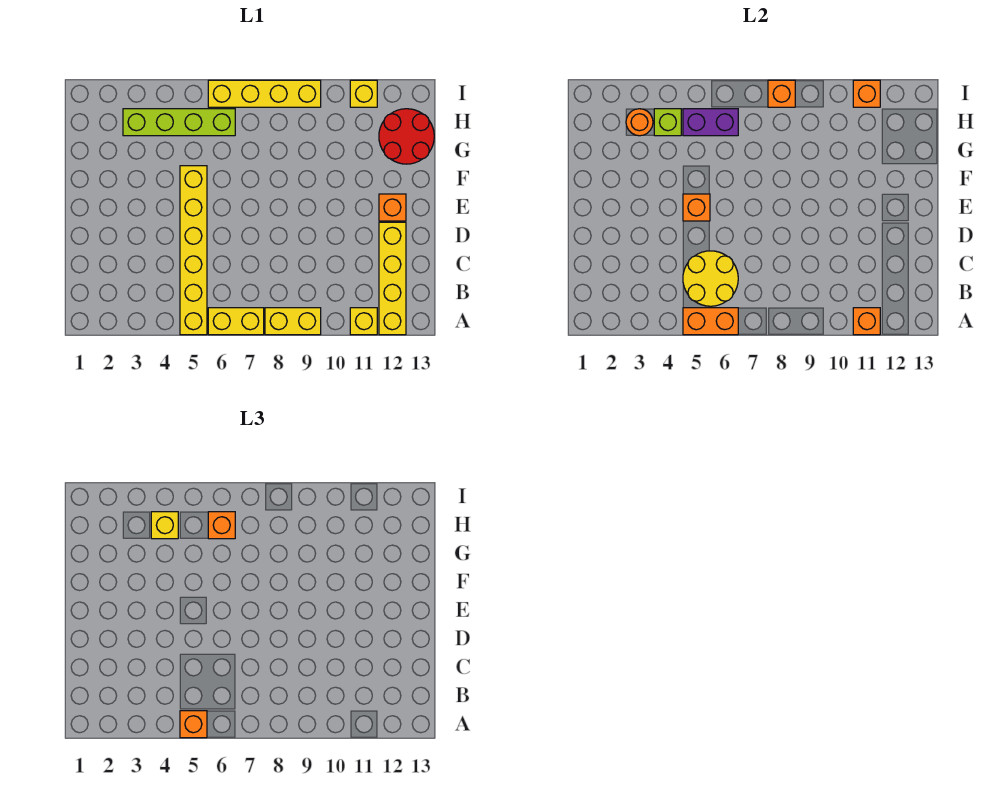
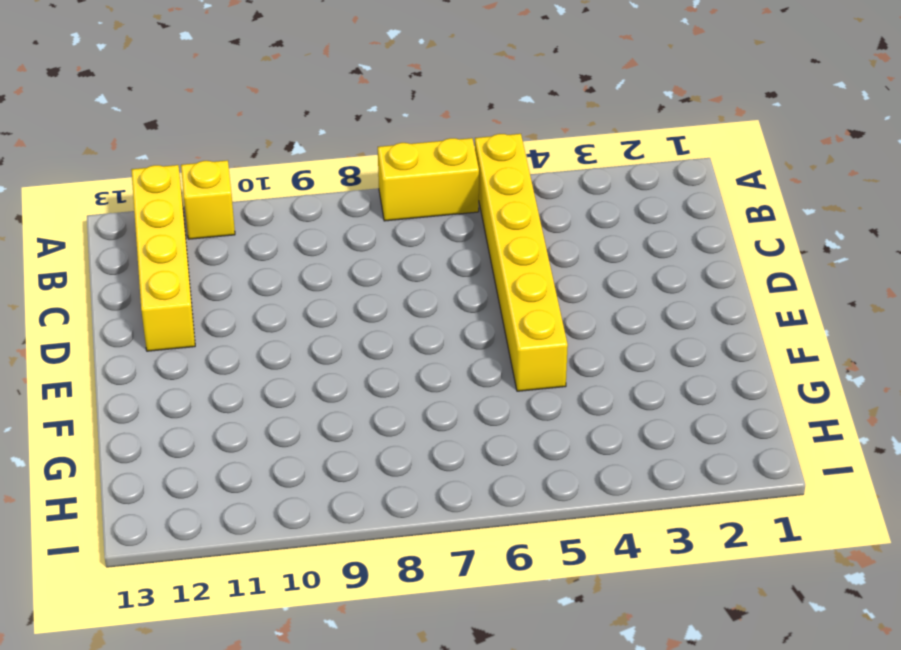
none -> yellow 1x2 brick [265,308,321,335]
none -> orange 1x1 brick [379,194,406,221]
none -> red 2x2 round brick [379,109,434,164]

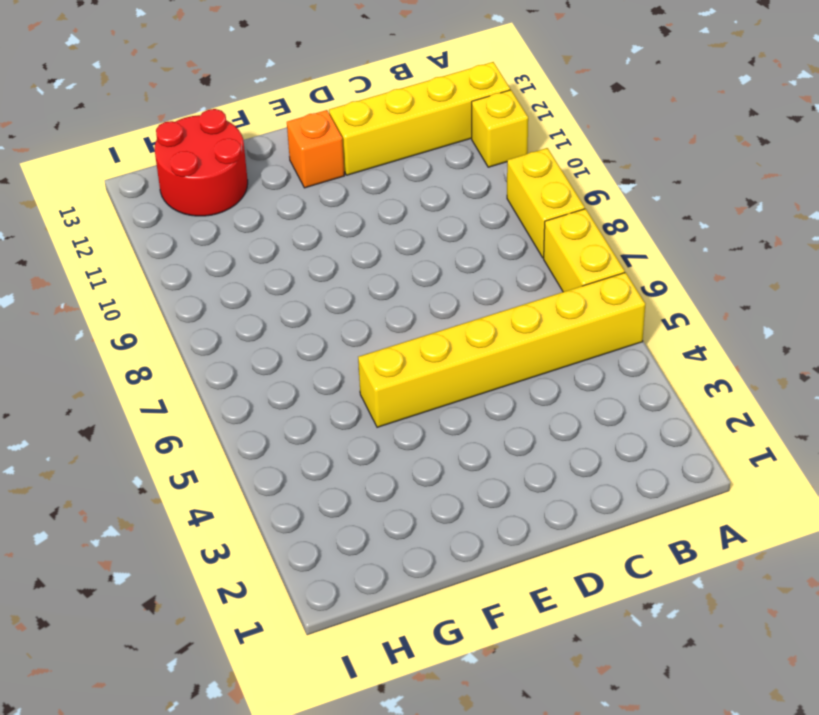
none -> lime 1x4 brick [123,109,235,136]
none -> yellow 1x4 brick [208,80,321,107]
none -> yellow 1x1 brick [350,80,377,107]

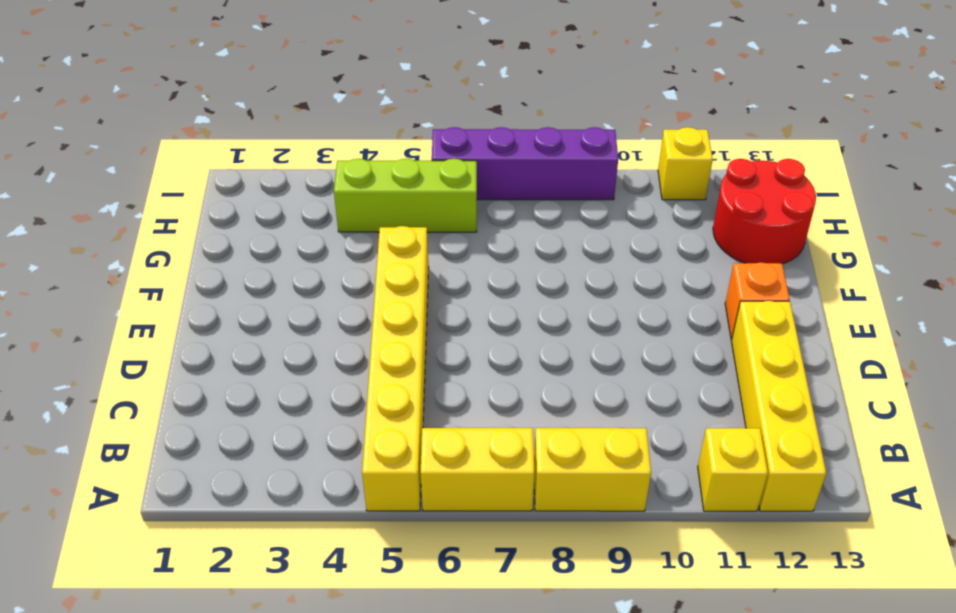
lime 1x3 brick [334,159,477,232] -> lime 1x4 brick [123,109,235,136]
purple 1x4 brick [432,127,618,200] -> yellow 1x4 brick [208,80,321,107]
none -> orange 1x2 brick [683,308,738,335]
none -> orange 1x1 brick [853,308,880,335]
none -> yellow 2x2 round brick [683,251,738,306]

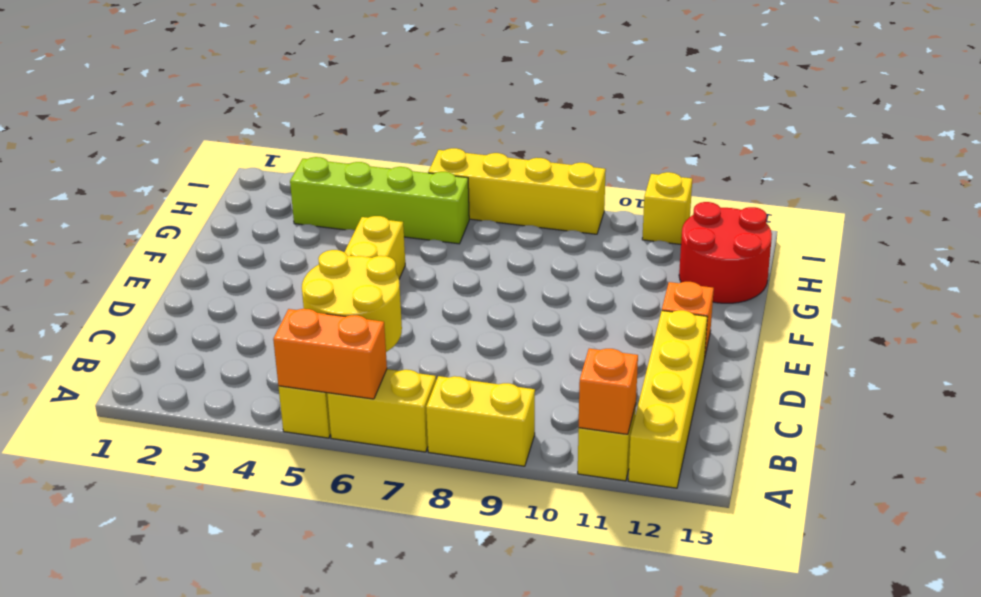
none -> orange 1x1 brick [683,194,710,221]
none -> orange 1x1 round brick [626,109,653,136]
none -> lime 1x1 brick [654,109,681,136]

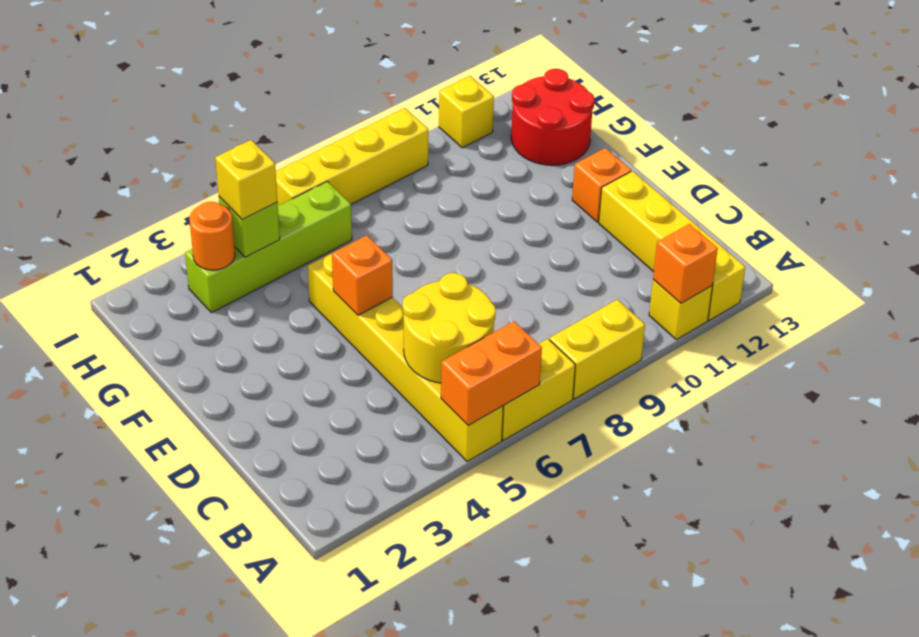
none -> purple 1x2 brick [683,109,738,136]
none -> orange 1x1 brick [768,80,795,107]
none -> orange 1x1 brick [853,80,880,107]

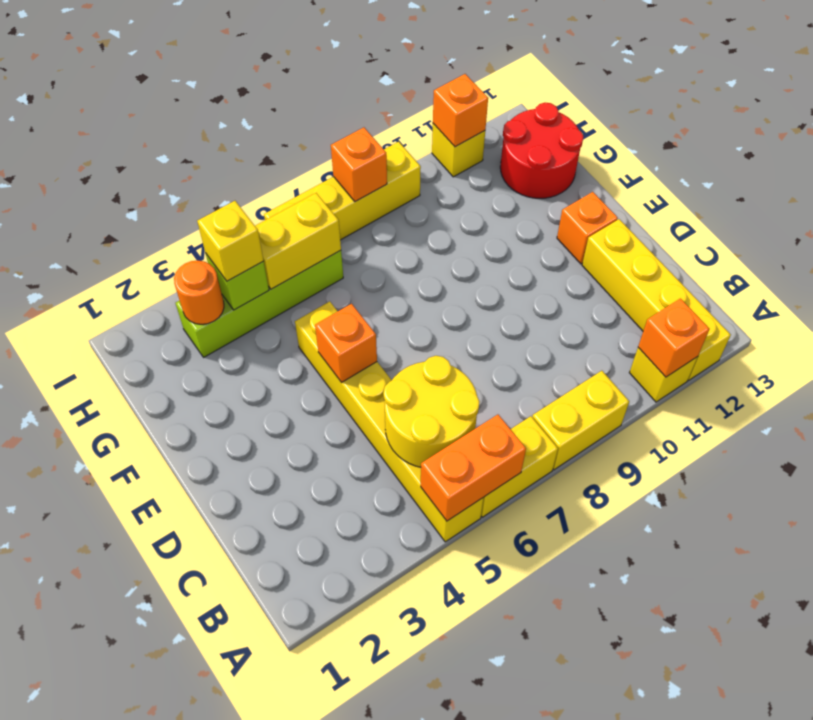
yellow 1x2 brick [255,193,341,289] -> purple 1x2 brick [683,109,738,136]
none -> orange 1x1 brick [180,711,207,738]
none -> orange 1x1 brick [208,512,235,539]

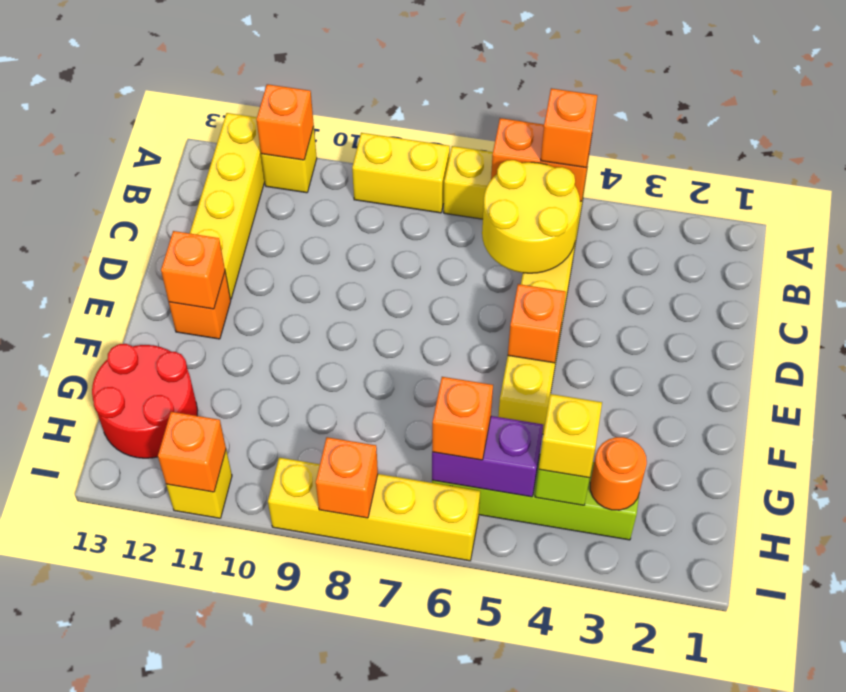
orange 1x1 brick [161,231,225,309] -> none

